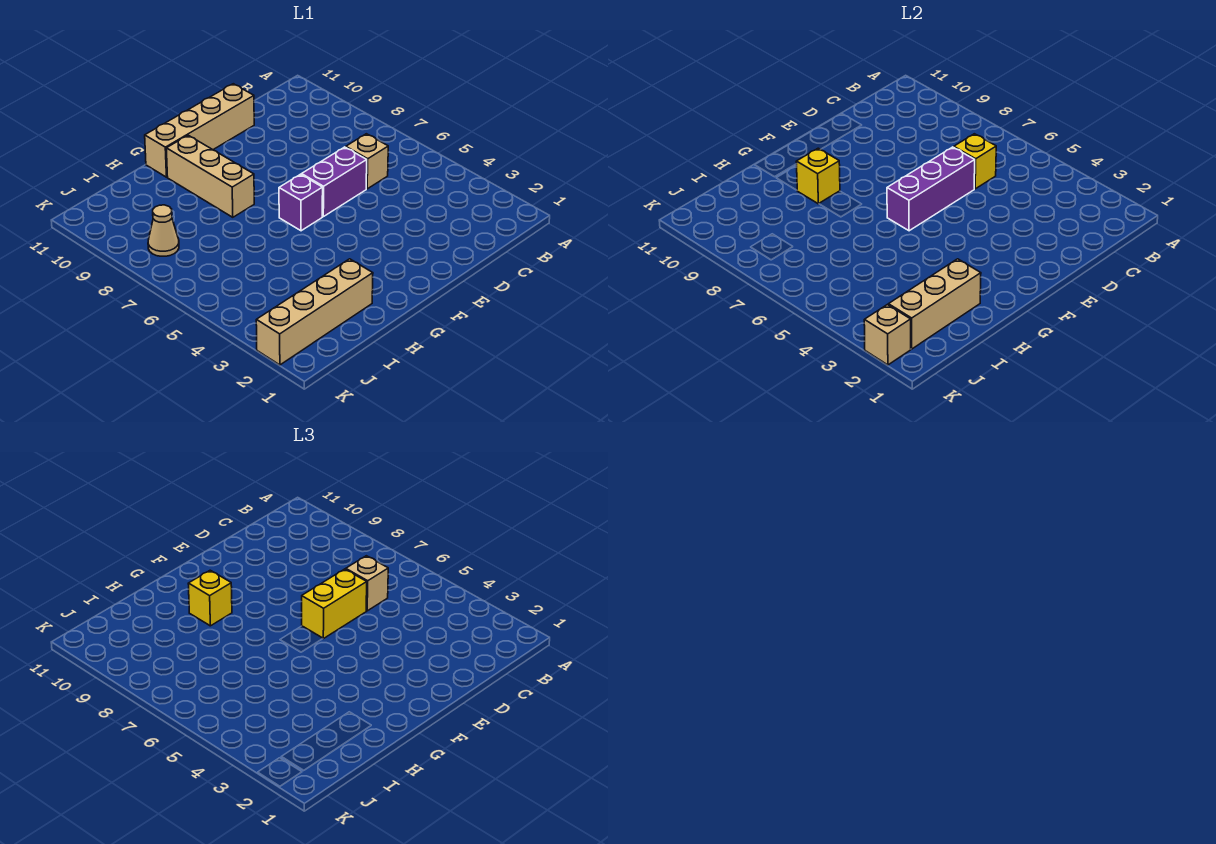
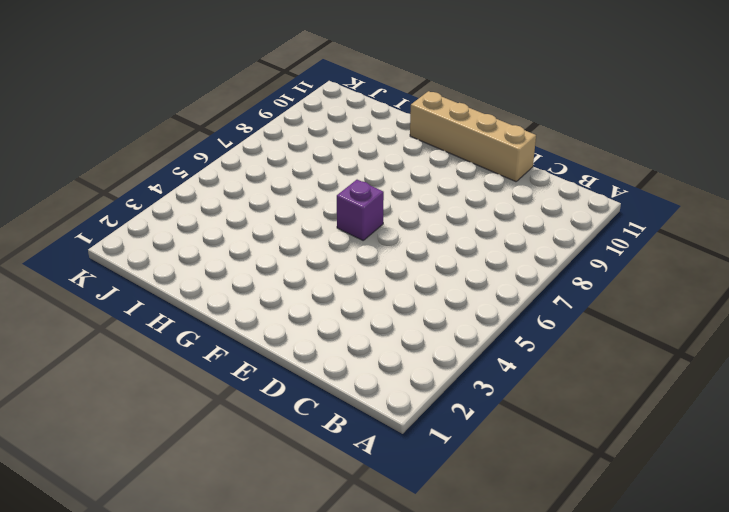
none -> tan 1x1 brick [346,134,388,189]
none -> purple 1x2 brick [302,147,367,217]
none -> tan 1x3 brick [166,135,254,217]

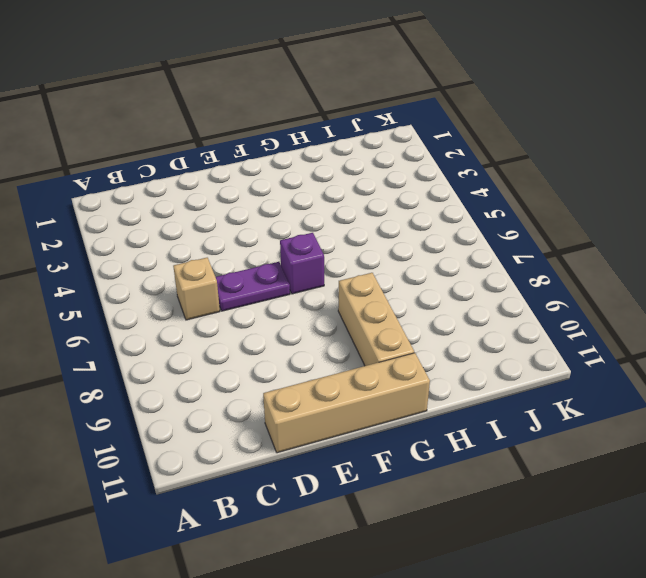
purple 1x2 plate [216,262,290,311] -> purple 1x2 brick [302,147,367,217]
none -> tan 1x4 brick [256,259,373,365]
none -> tan 1x1 cone [148,205,179,256]
none -> yellow 1x1 brick [954,134,996,189]

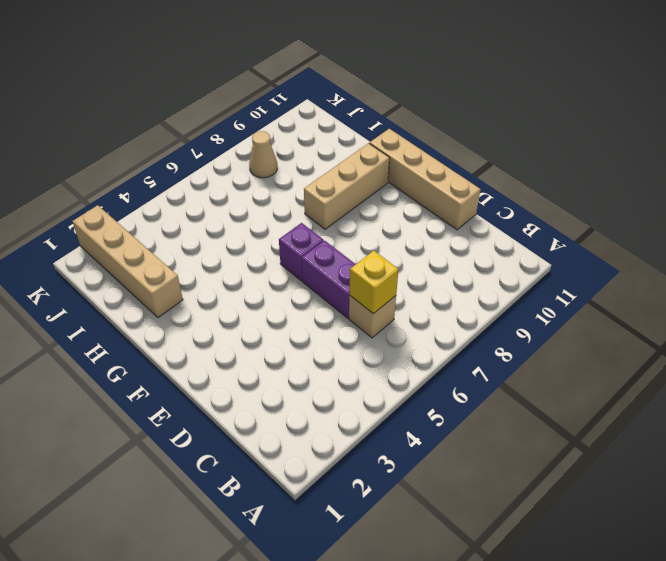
none -> purple 1x3 brick [887,147,975,231]
none -> yellow 1x1 brick [796,148,840,204]
none -> tan 1x3 brick [888,259,981,349]

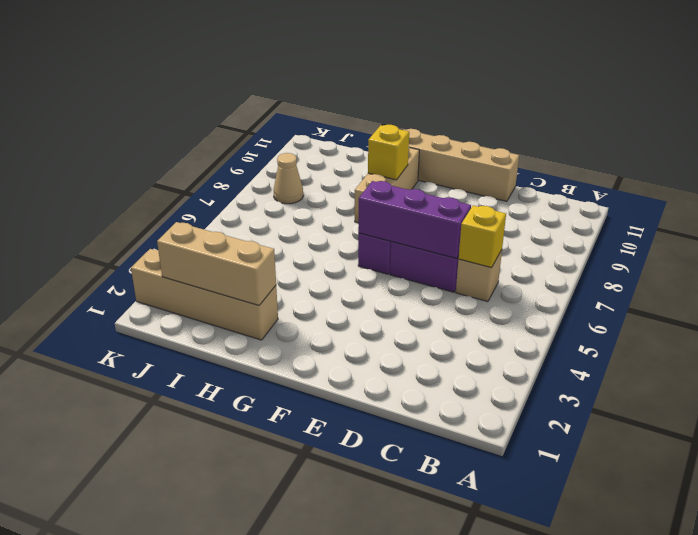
none -> tan 1x1 brick [864,305,911,365]
none -> tan 1x1 brick [346,556,388,611]
none -> yellow 1x2 brick [302,569,367,639]

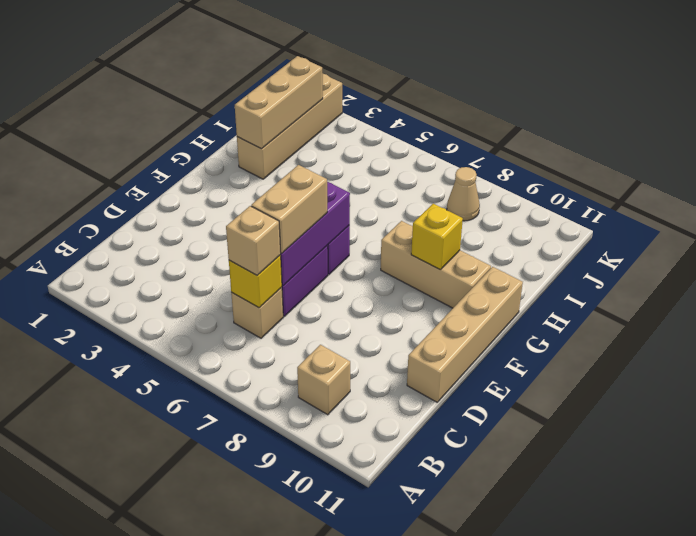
tan 1x1 brick [297,345,350,415] -> tan 1x1 brick moved to [864,305,911,365]
tan 1x2 brick [251,165,327,253] -> yellow 1x2 brick [302,569,367,639]
none -> yellow 1x1 brick [188,570,232,626]

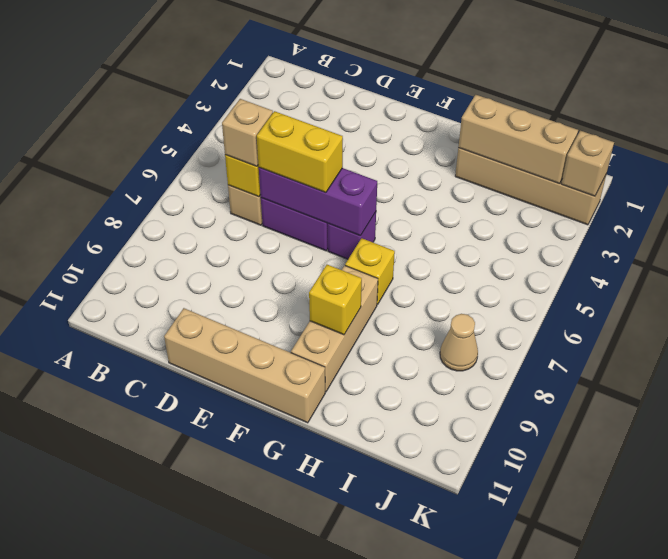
yellow 1x1 brick [345,238,395,304] -> yellow 1x1 brick moved to [188,570,232,626]

